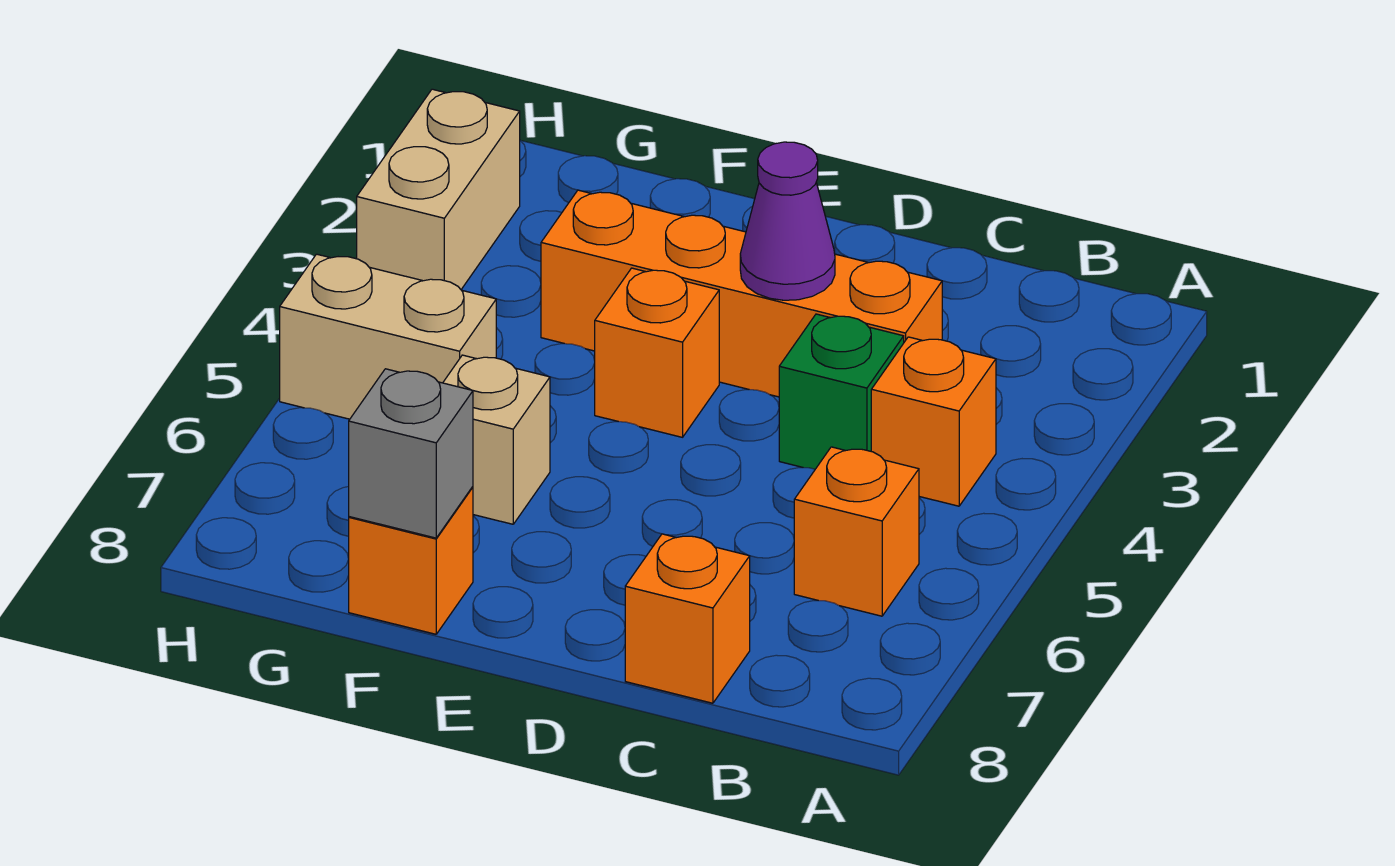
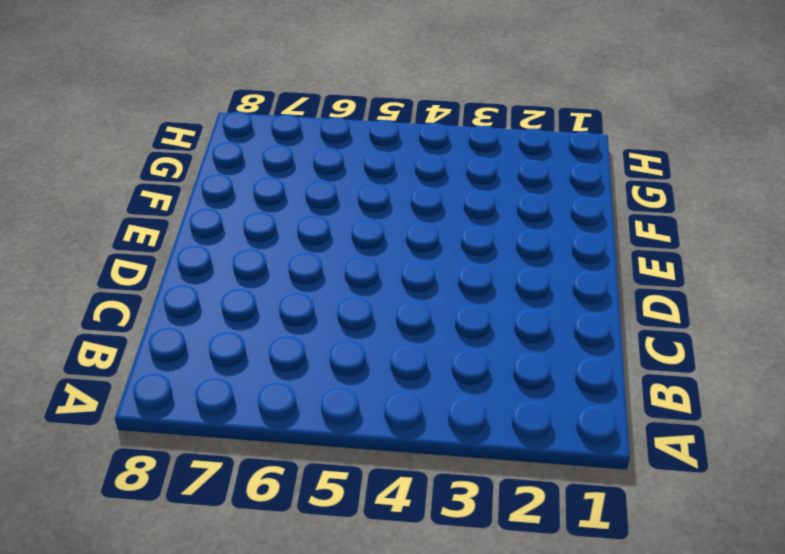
none -> orange 1x1 brick [871,337,996,506]
none -> orange 1x1 brick [794,447,919,616]
none -> orange 1x4 brick [541,190,942,397]

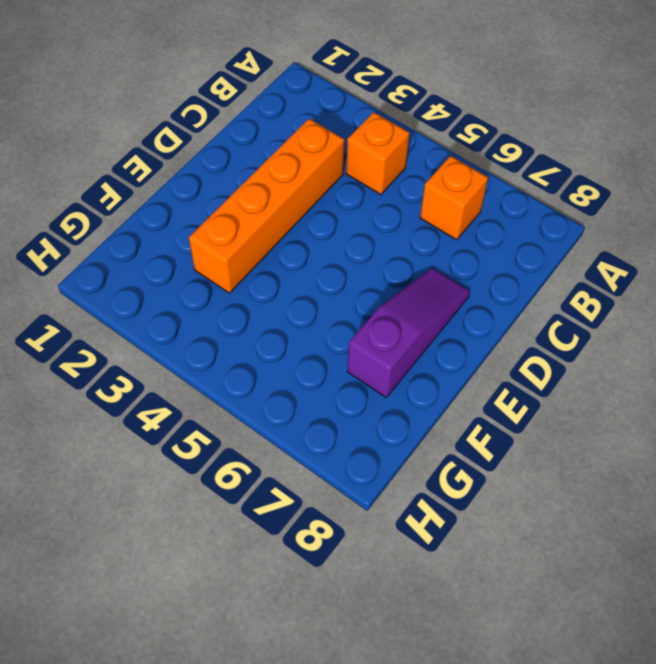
purple 1x3 slope [347,268,470,397] -> none
none -> green 1x1 brick [779,314,904,469]
none -> orange 1x1 brick [625,534,750,703]
none -> orange 1x1 brick [595,268,719,437]

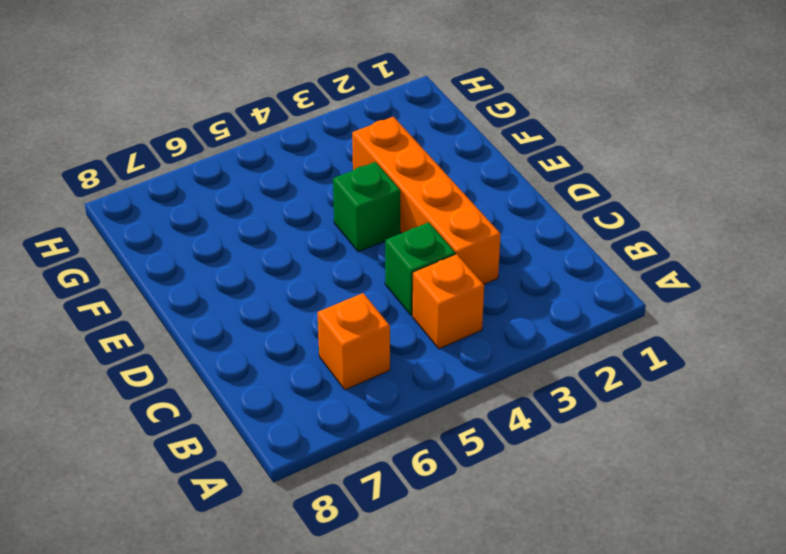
green 1x1 brick [333,162,400,252] -> orange 1x1 brick [595,268,719,437]
none -> orange 1x1 brick [625,534,750,703]
none -> tan 1x1 brick [443,355,550,524]
none -> orange 1x1 brick [349,487,473,634]

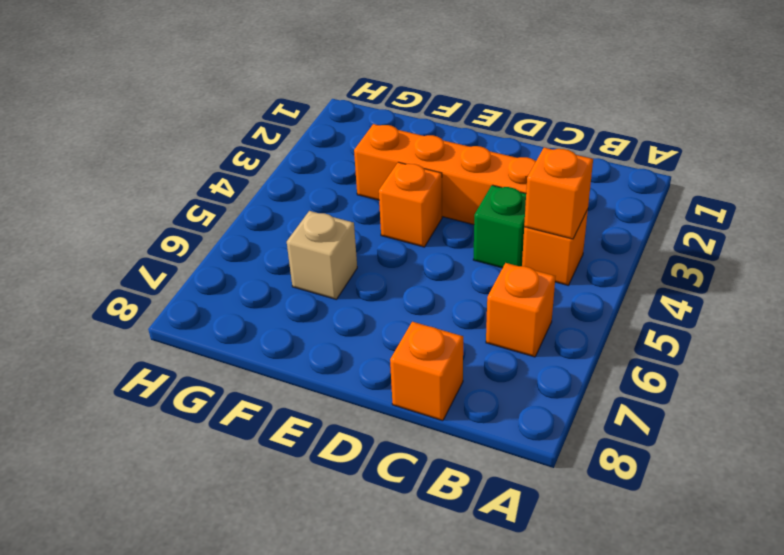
orange 1x1 brick [524,147,593,239] -> orange 1x1 brick moved to [349,487,473,634]
none -> tan 1x2 brick [280,254,496,419]
none -> tan 1x2 brick [357,89,520,289]
none -> purple 1x1 cone [740,142,835,300]

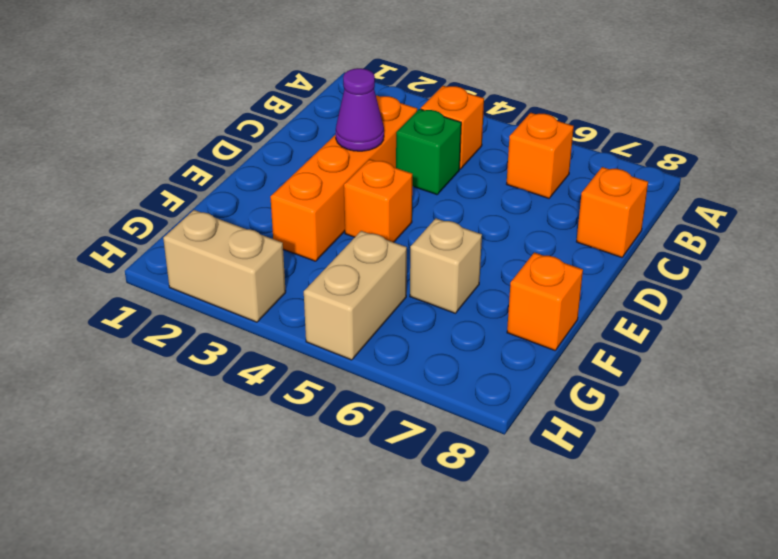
none -> grey 1x1 brick [349,369,473,538]

